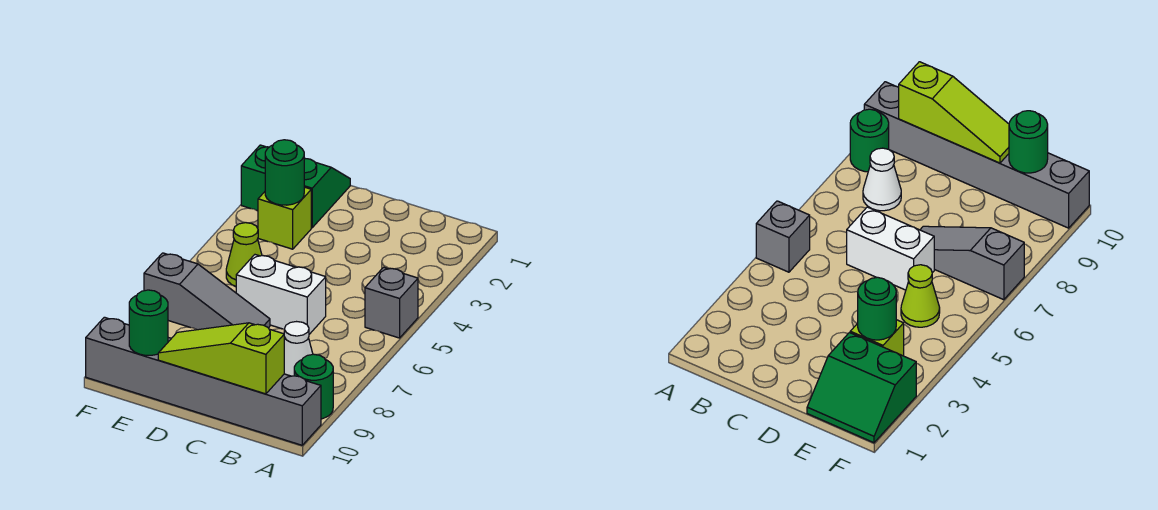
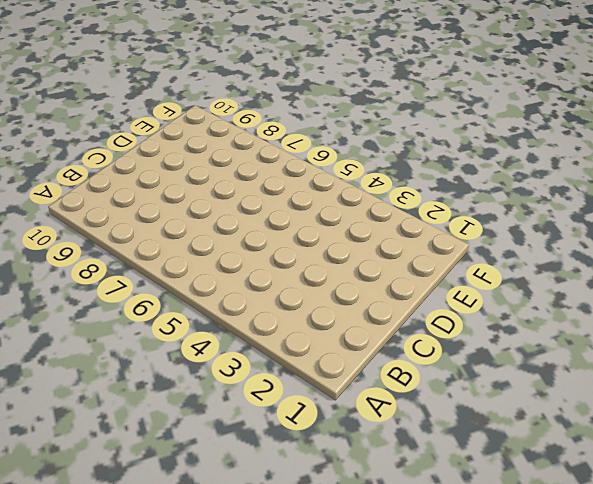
none -> grey 1x1 brick [365,267,418,338]
none -> green 1x1 round brick [294,354,333,419]
none -> grey 1x6 brick [86,317,321,445]

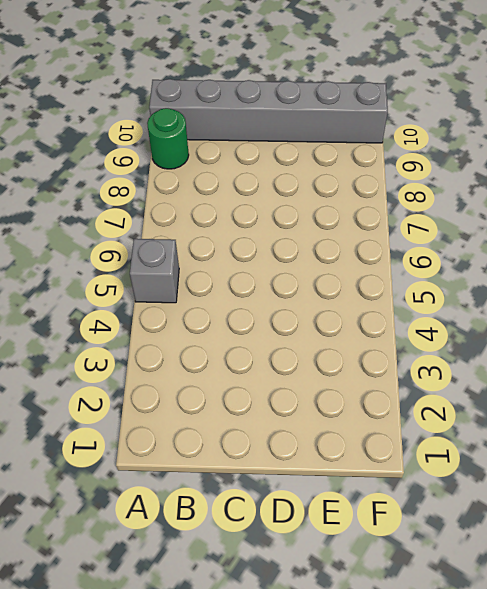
none -> white 1x1 cone [284,322,313,376]
none -> white 1x2 brick [236,255,326,334]
none -> grey 1x3 slope [144,253,270,330]

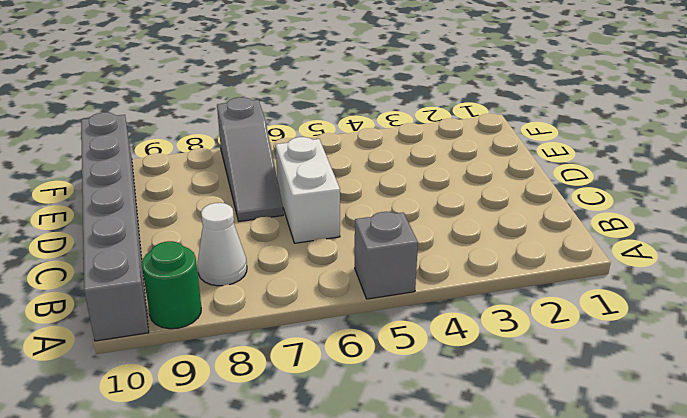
none -> green 2x2 slope [241,145,350,228]
none -> lime 1x1 brick [258,187,311,249]
none -> lime 1x1 cone [226,223,262,287]

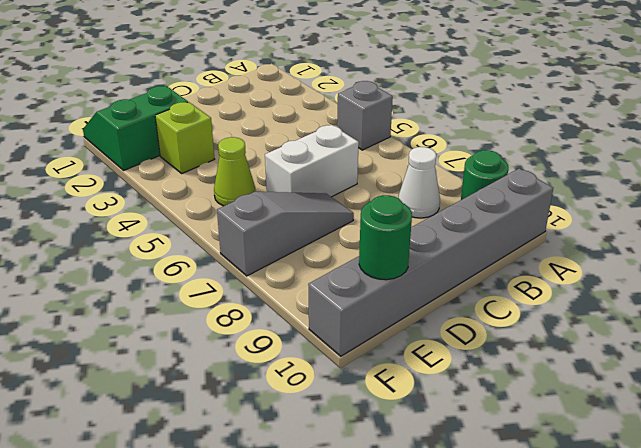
none -> lime 1x3 slope [158,323,284,394]
none -> green 1x1 round brick [265,140,304,205]

